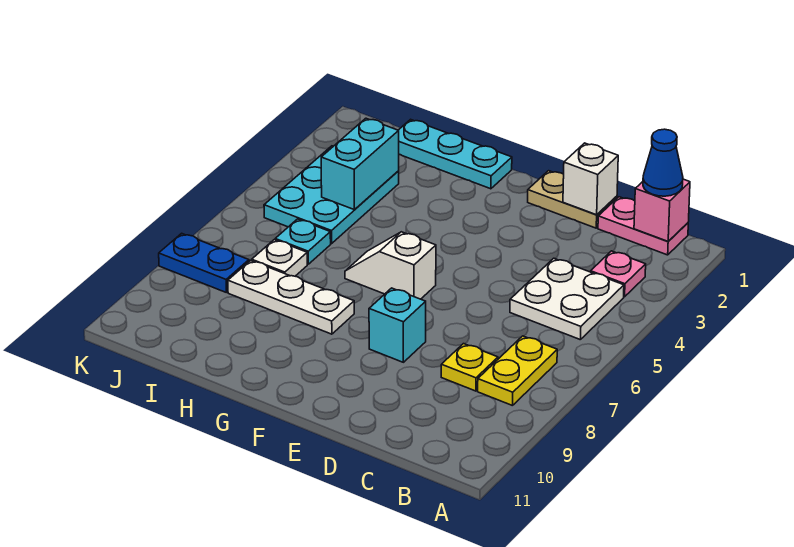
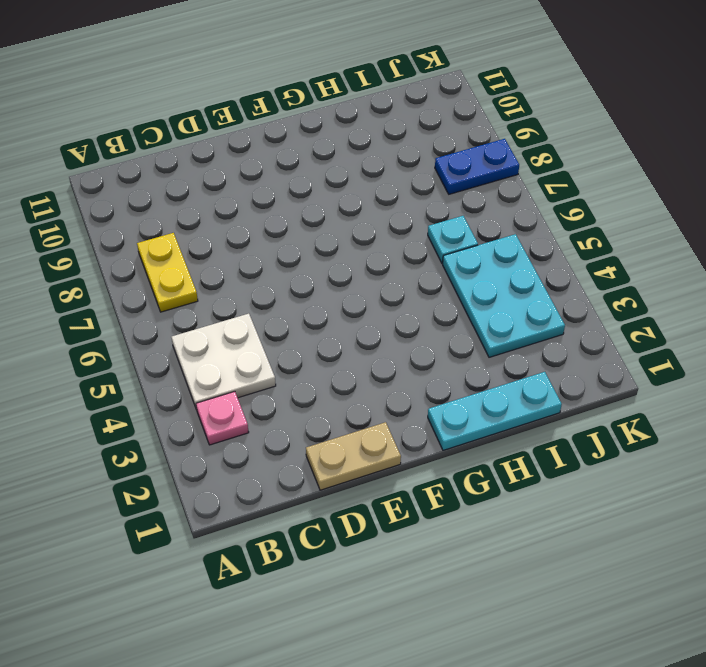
none -> pink 1x2 plate [598,197,688,255]
none -> yellow 1x1 plate [441,344,498,391]
none -> cyan 1x1 brick [369,288,426,362]

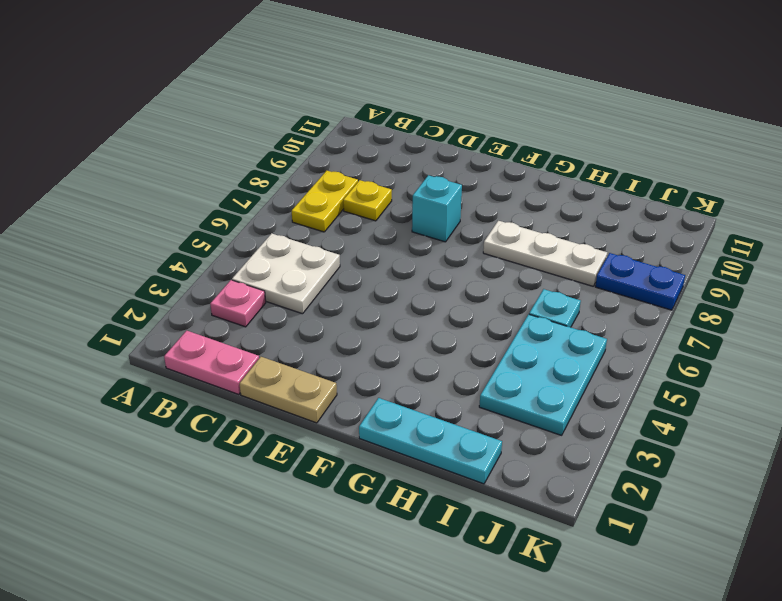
none -> white 1x2 slope [345,232,436,299]
none -> white 1x1 plate [252,240,307,276]
none -> pink 1x1 brick [634,179,690,241]

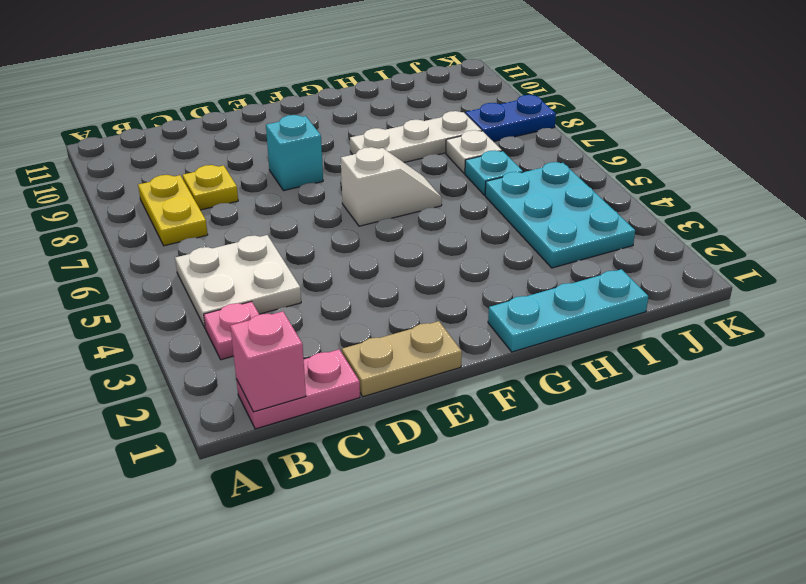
none -> white 1x1 brick [563,143,618,215]
none -> cyan 1x2 brick [321,118,399,210]
none -> blue 1x1 cone [643,129,683,196]

